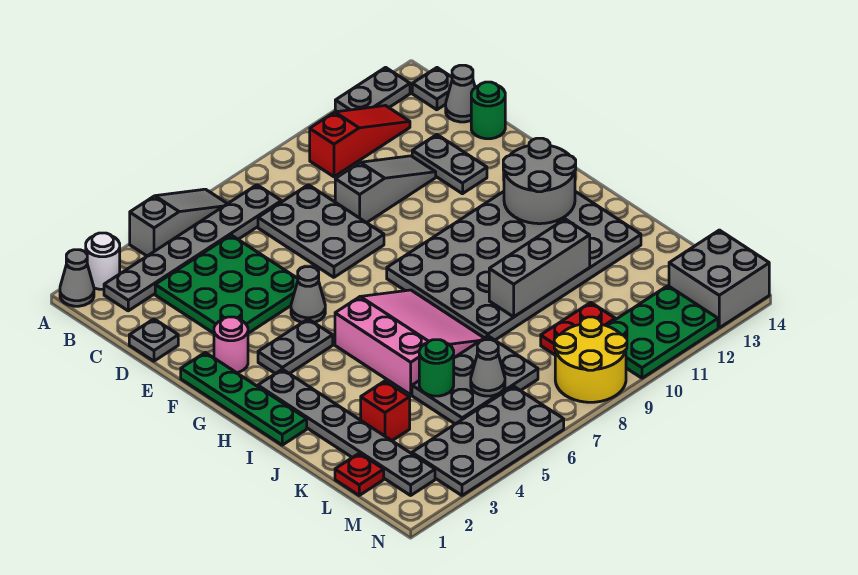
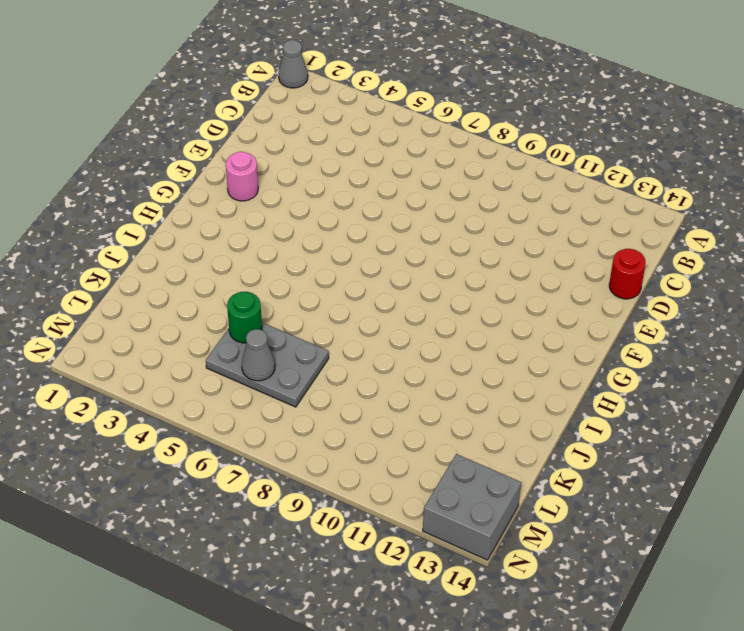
red 1x1 round brick [609,249,646,299] -> green 1x1 round brick [471,82,505,139]
none -> white 1x1 round brick [86,233,120,289]
none -> grey 1x3 slope [130,189,227,256]
none -> grey 1x2 plate [335,67,410,112]
none -> grey 1x6 plate [104,185,281,311]

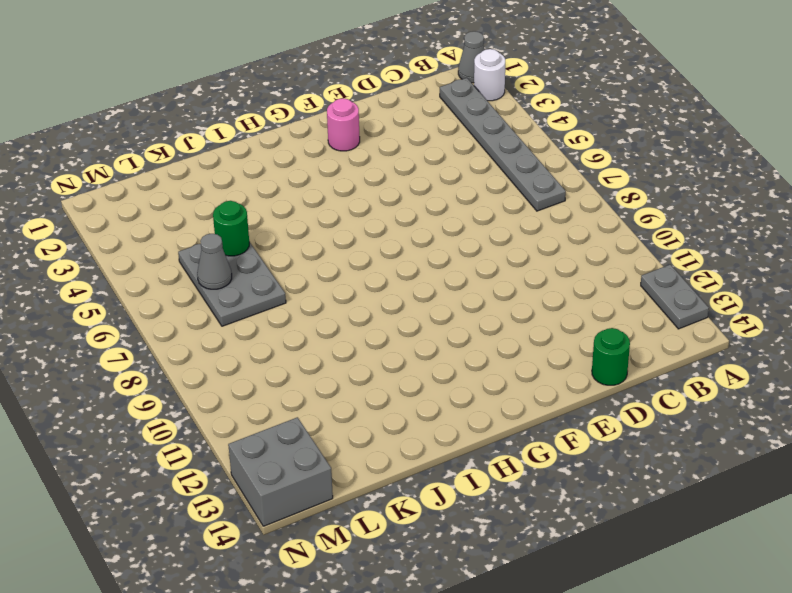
none -> grey 1x3 slope [130,189,227,256]
none -> red 1x3 slope [310,106,410,177]
none -> grey 1x1 plate [412,68,452,110]
none -> green 3x3 plate [155,235,298,333]

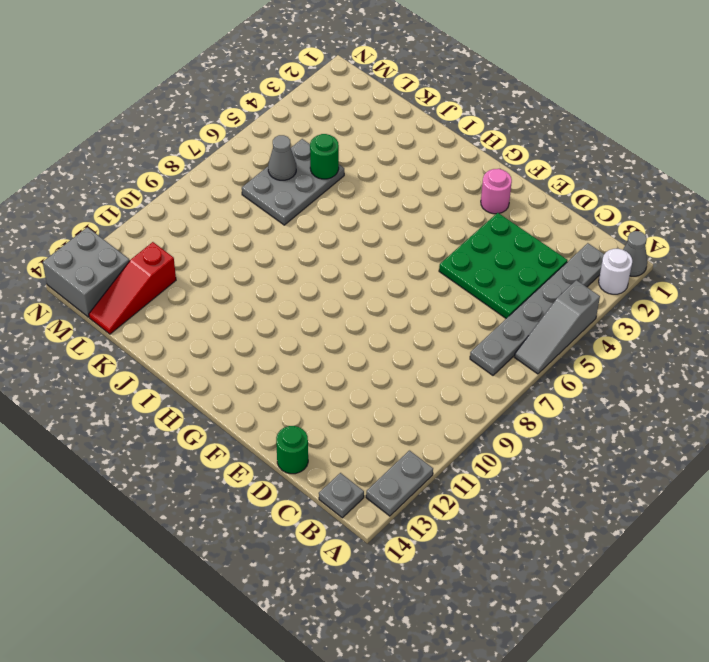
red 1x3 slope [89,242,176,334] -> red 1x3 slope moved to [310,106,410,177]
none -> grey 2x3 plate [258,185,384,277]
none -> grey 1x1 cone [446,65,475,122]
none -> grey 1x1 plate [129,319,178,361]
none -> grey 1x3 slope [335,156,436,223]

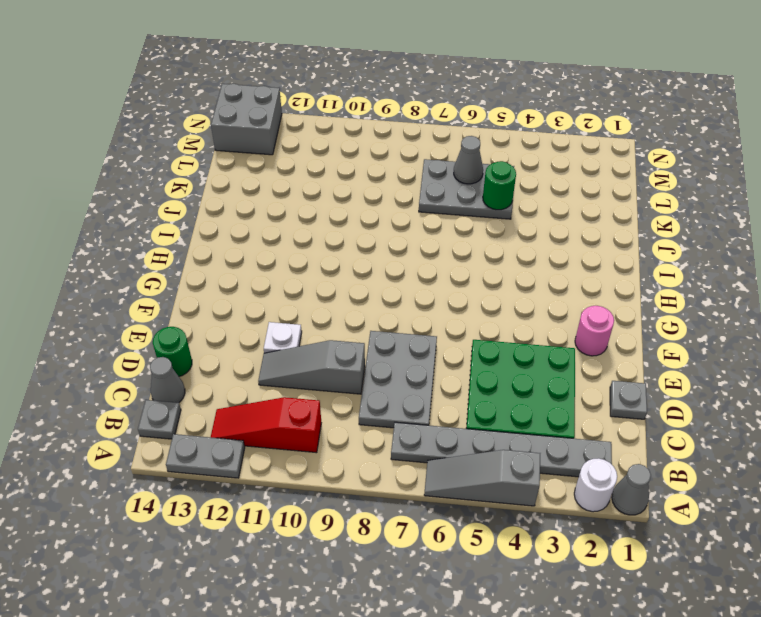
white 1x1 plate [264,322,302,353] -> none
none -> grey 1x2 plate [412,135,487,194]
none -> green 1x4 plate [181,352,307,445]
none -> grey 1x1 cone [291,267,325,322]
none -> grey 1x2 plate [258,319,333,374]

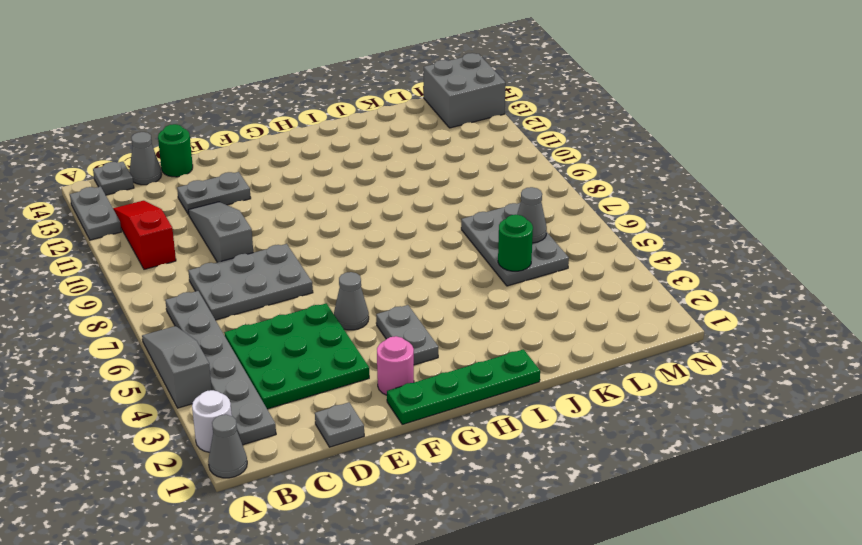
none -> grey 4x6 plate [387,192,641,340]
none -> grey 1x6 plate [258,369,435,495]
none -> pink 3x3 slope [335,290,484,395]
none -> red 1x1 brick [361,381,410,441]

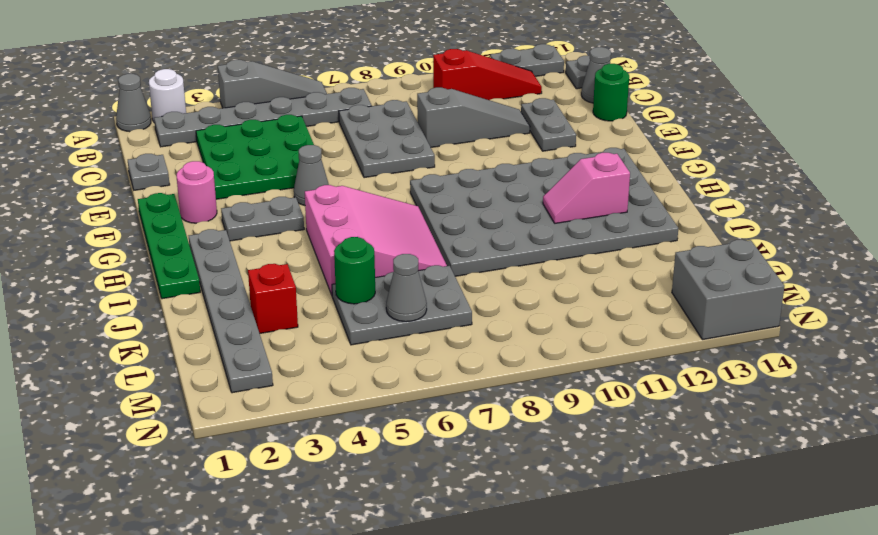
pink 1x2 slope [543,153,630,223] -> none
none -> red 1x1 plate [335,453,384,495]
none -> red 1x2 plate [541,302,615,355]
none -> grey 2x4 plate [412,386,564,495]
none -> yellow 2x2 round brick [554,317,627,402]

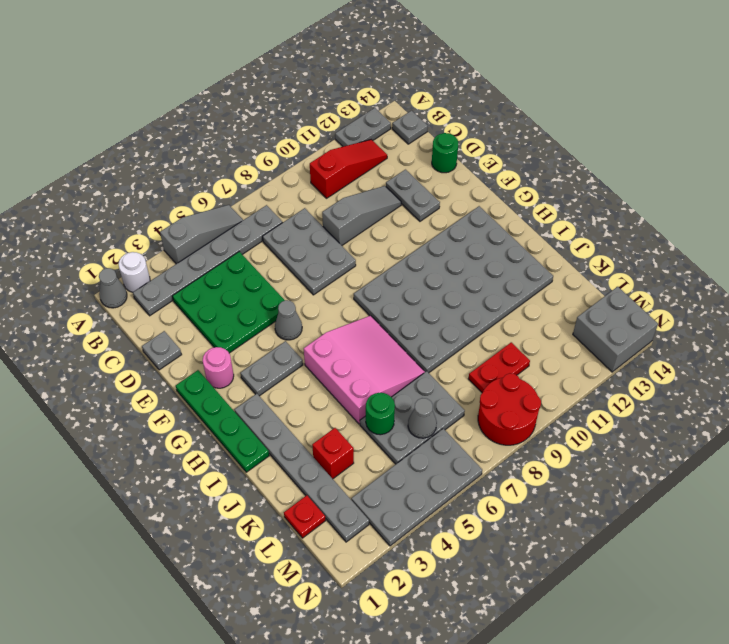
red 2x2 round brick [478,373,541,445] -> yellow 2x2 round brick [554,317,627,402]
none -> grey 1x1 cone [446,65,475,122]
none -> green 2x3 plate [607,286,718,378]
none -> grey 2x2 round brick [503,138,576,224]
none -> grey 1x3 brick [489,219,590,317]

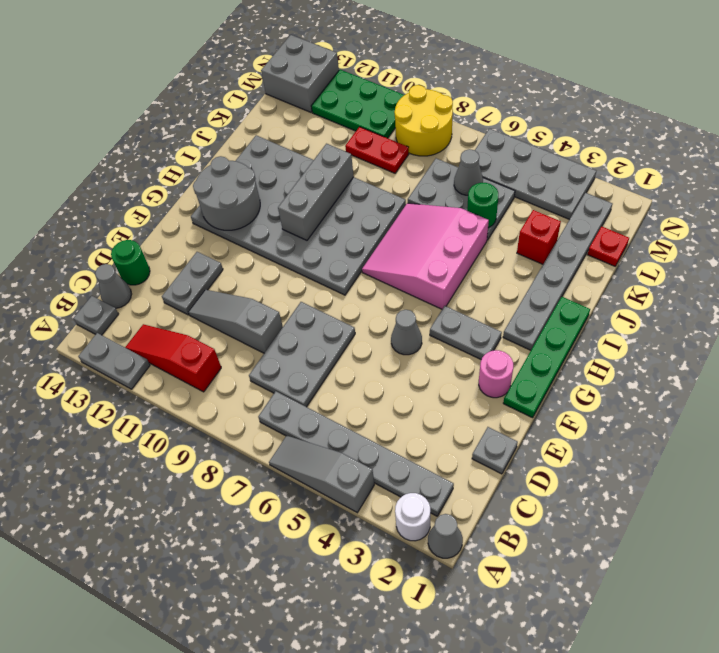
grey 1x3 brick [278,144,354,240] -> grey 1x3 brick turned to [489,219,590,317]
none -> green 3x3 plate [155,235,298,333]

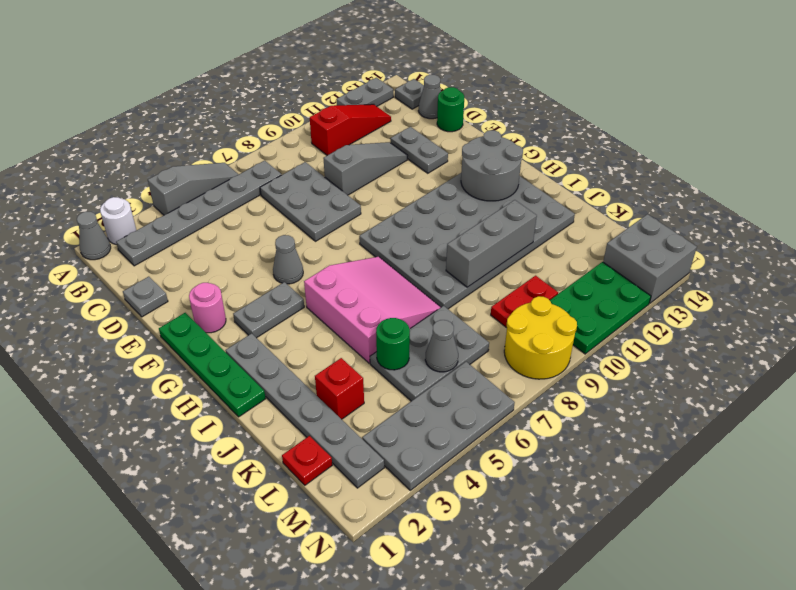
none -> green 3x3 plate [155,235,298,333]

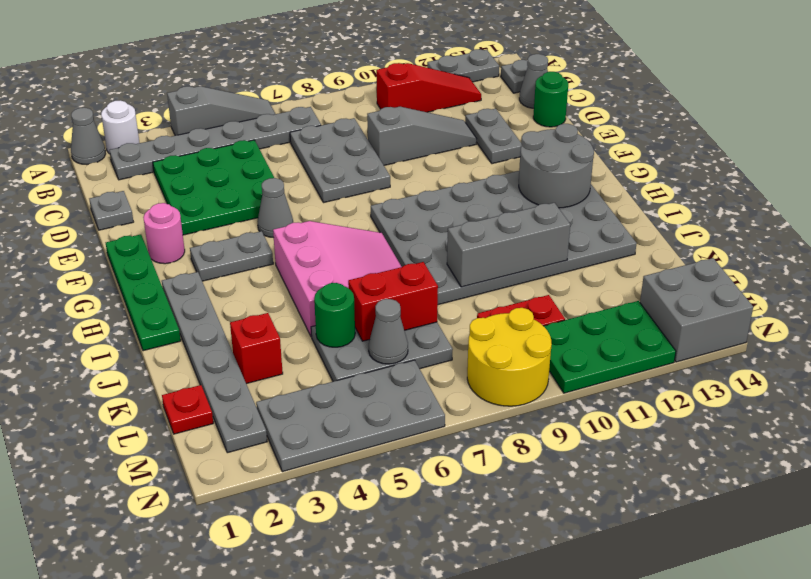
red 1x2 brick [348,262,438,341] -> none

